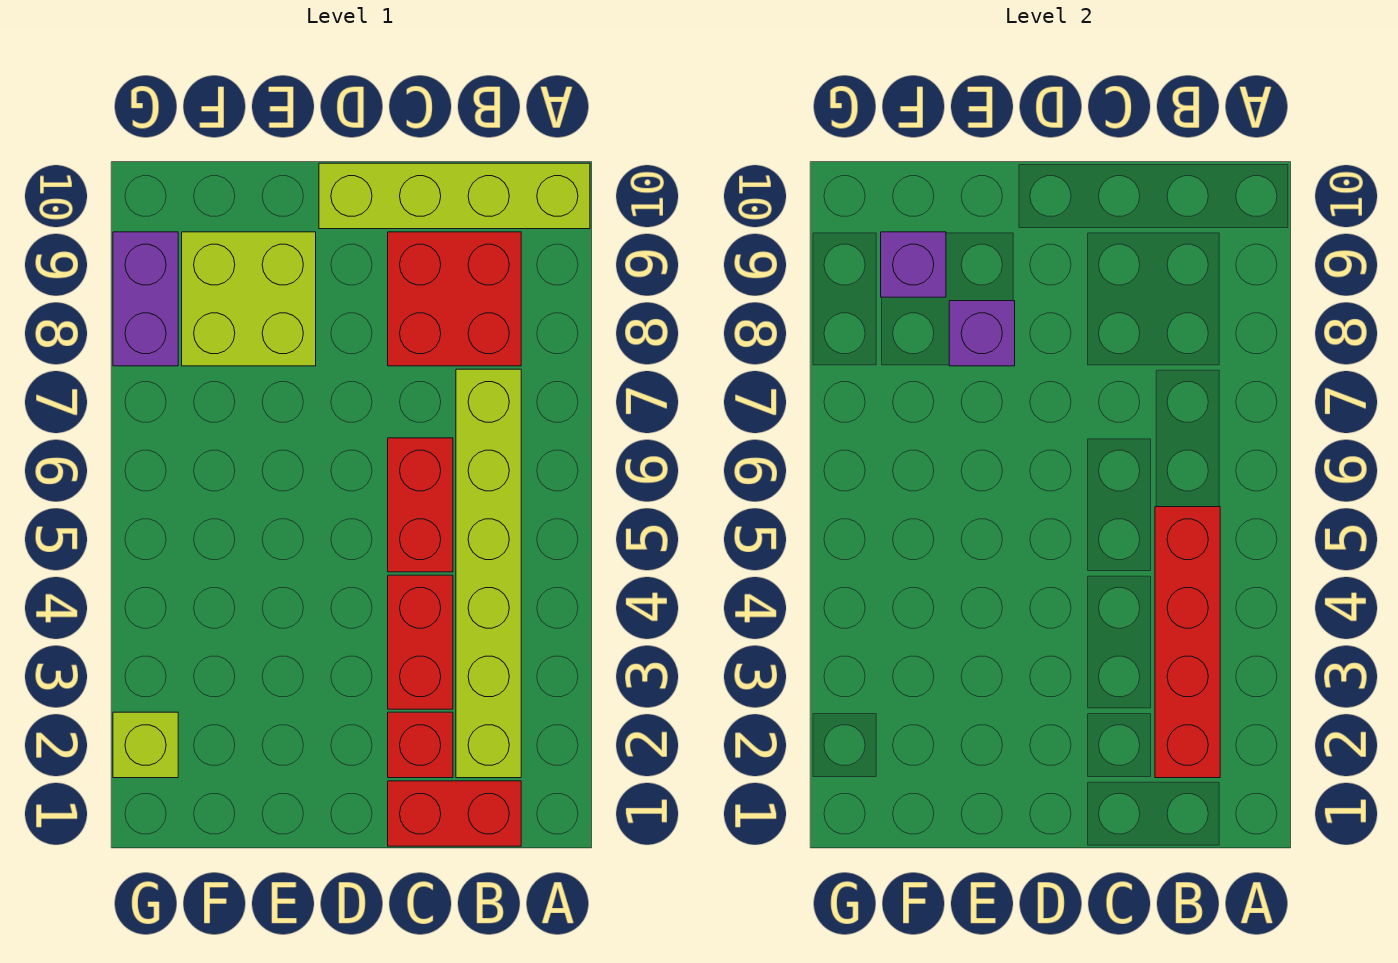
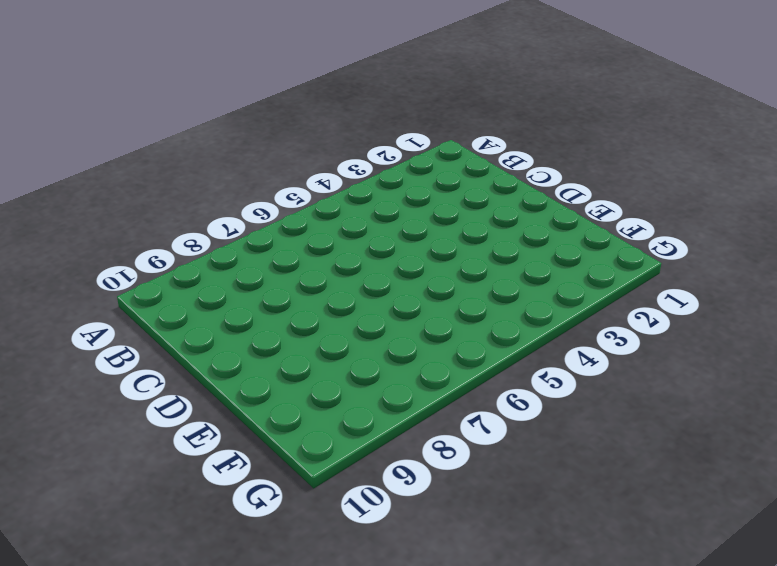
none -> lime 1x4 brick [319,163,590,229]
none -> red 1x2 brick [388,781,521,846]
none -> lime 1x6 brick [456,369,521,778]

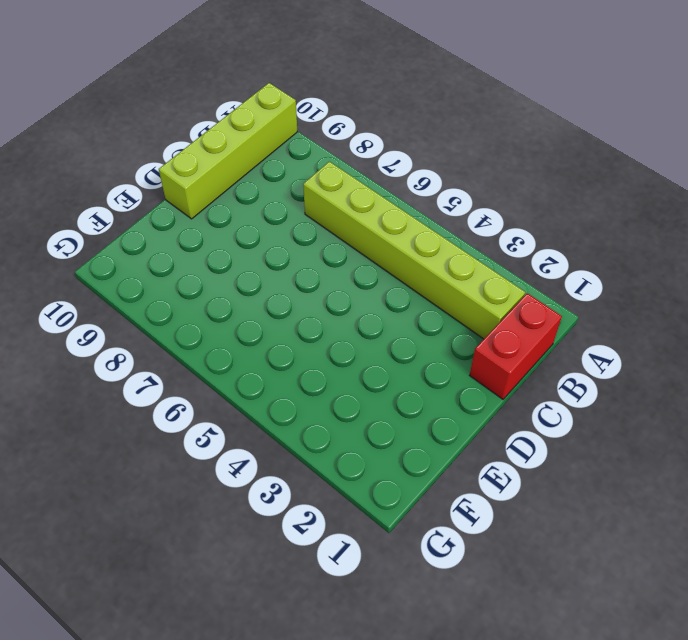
none -> red 2x2 brick [388,232,521,366]
none -> red 1x1 brick [388,712,453,778]
none -> red 1x2 brick [388,575,453,709]

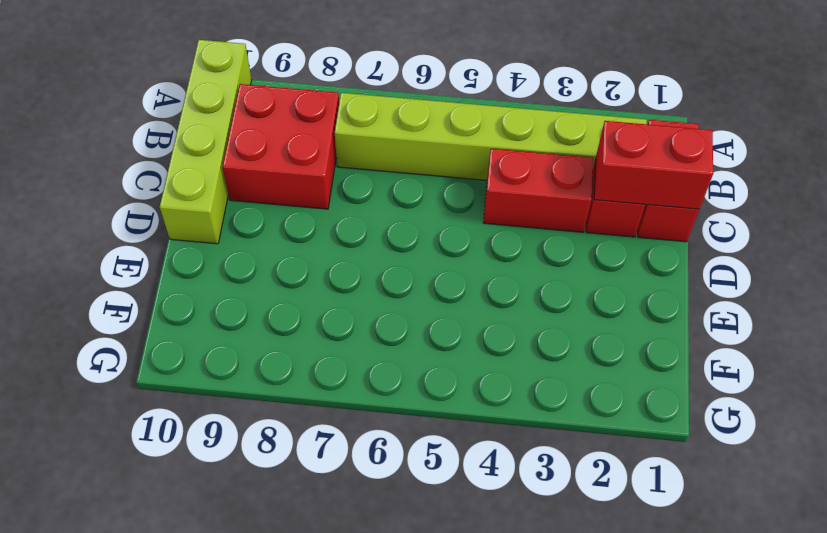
red 1x2 brick [594,121,713,209] -> red 1x2 brick moved to [388,438,453,572]
none -> lime 2x2 brick [182,232,316,366]
none -> lime 1x1 brick [113,712,178,778]
none -> purple 1x2 brick [113,232,178,366]

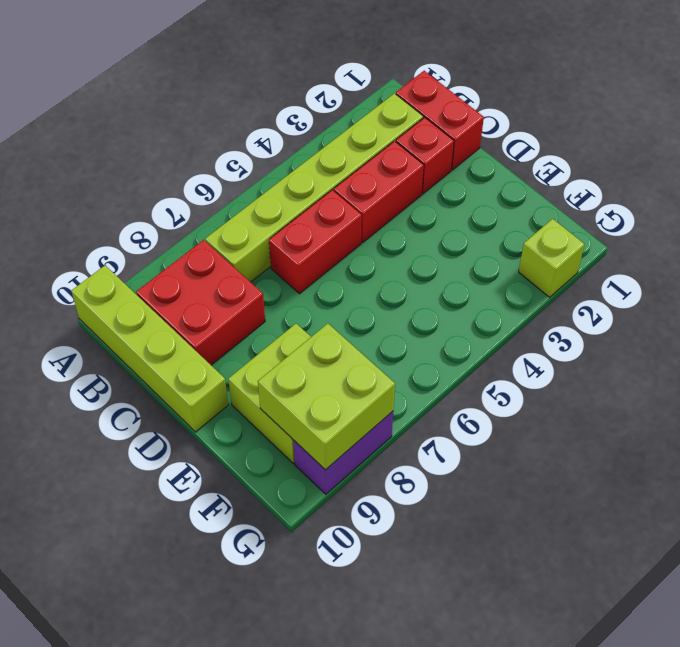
lime 2x2 brick [258,324,395,470] -> purple 1x1 brick [881,232,946,297]
none -> red 1x4 brick [1155,507,1220,778]
none -> purple 1x1 brick [949,301,1015,366]

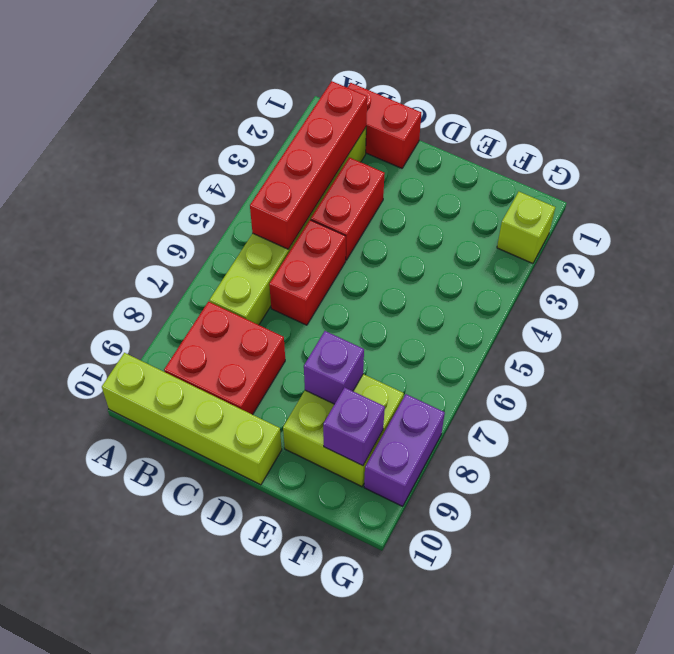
none -> red 1x1 brick [388,712,453,778]

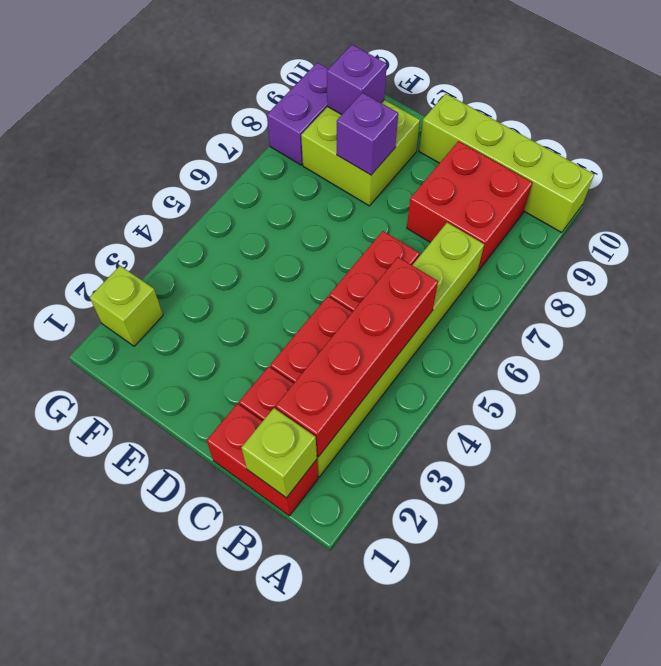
lime 1x1 brick [241,408,317,498] -> none

